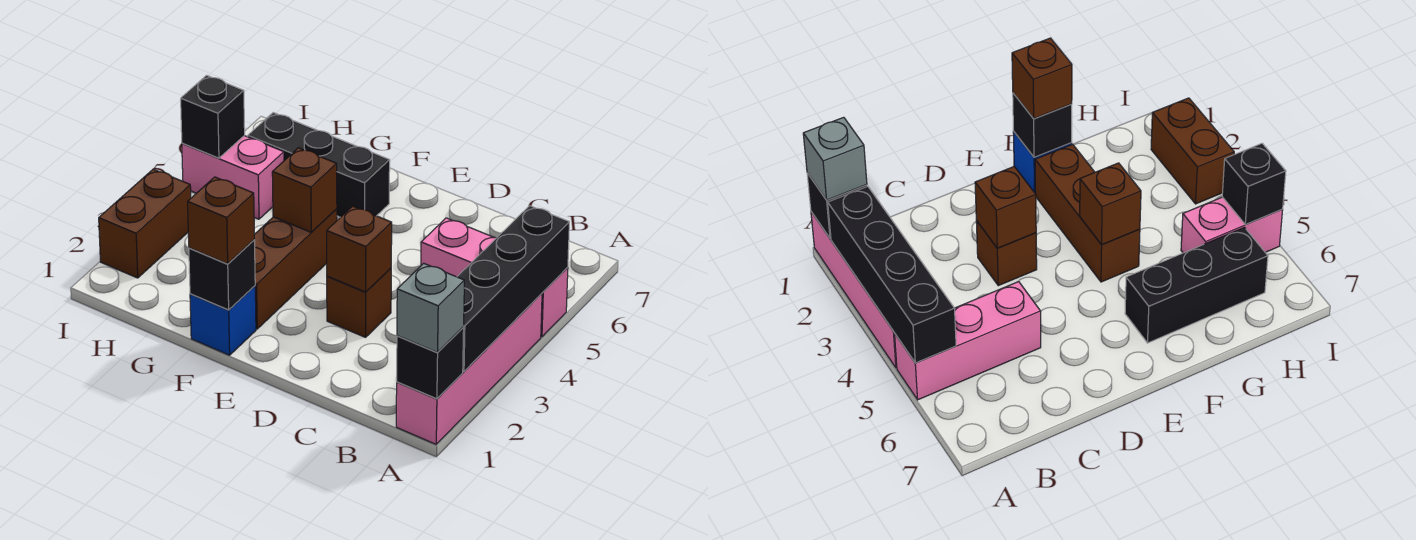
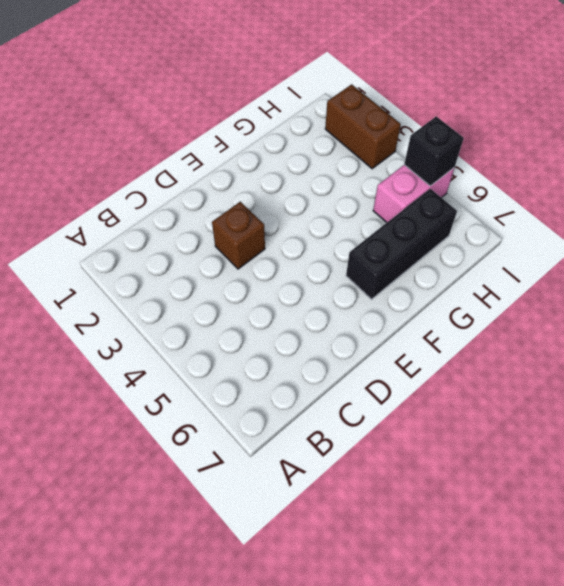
none -> pink 1x4 brick [396,294,542,444]
none -> pink 1x3 brick [421,218,568,337]
none -> blue 1x1 brick [190,286,256,355]

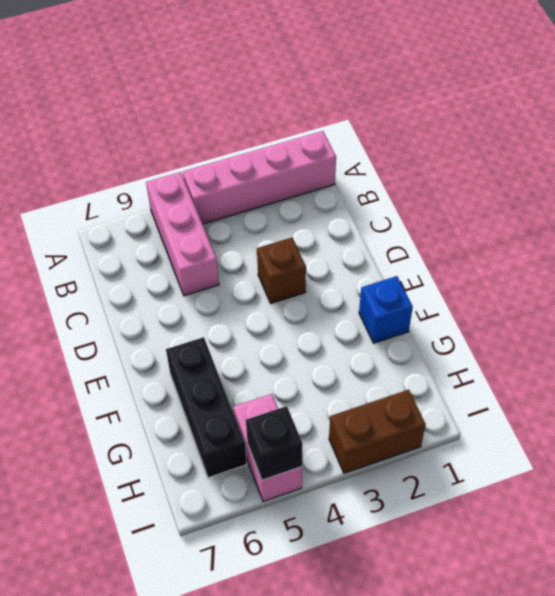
none -> brown 1x3 brick [254,209,337,329]
none -> black 1x1 brick [397,327,464,399]
none -> black 1x4 brick [457,206,569,371]

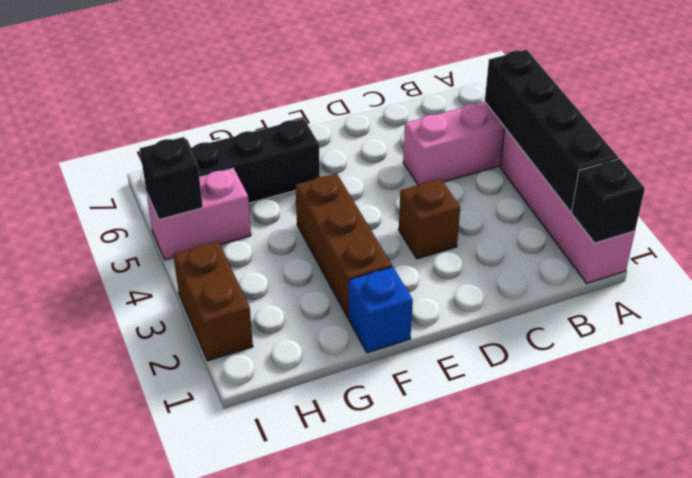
none -> brown 1x1 brick [327,206,392,292]
none -> black 1x1 brick [189,240,255,310]
none -> brown 1x1 brick [272,148,337,232]

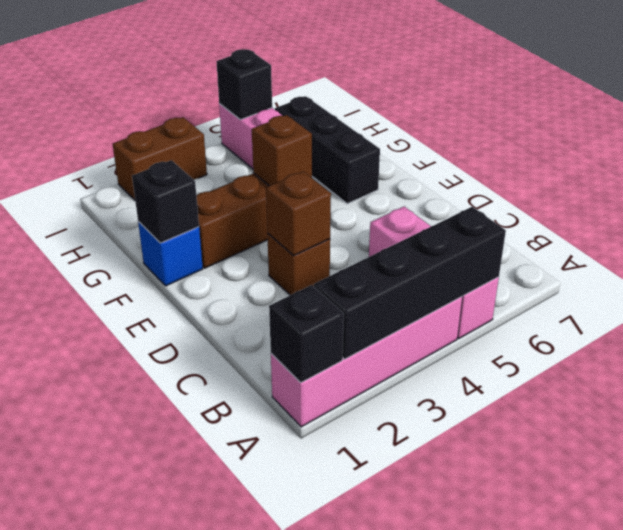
none -> grey 1x1 brick [397,263,464,352]
none -> brown 1x1 brick [188,177,254,264]

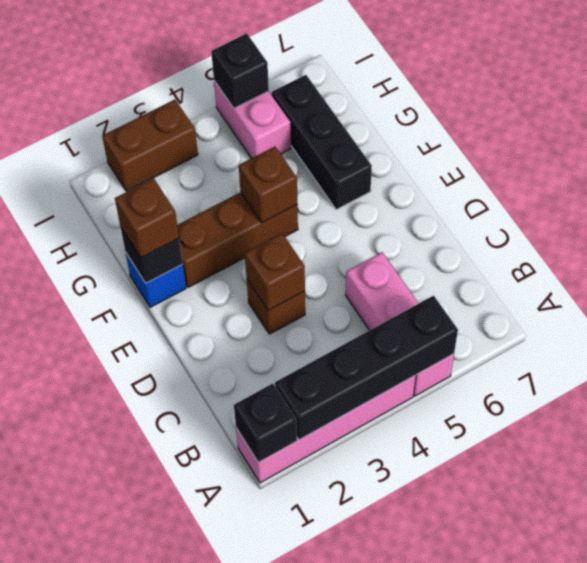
none -> grey 1x1 brick [397,263,464,352]

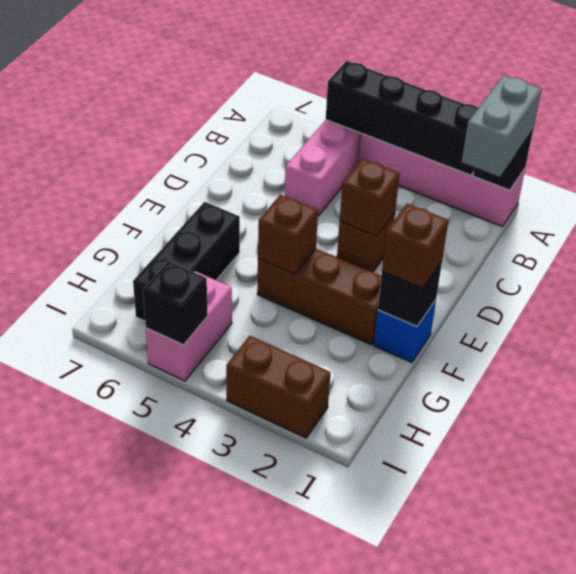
grey 1x2 brick [462,75,541,177] -> grey 1x1 brick [397,263,464,352]

